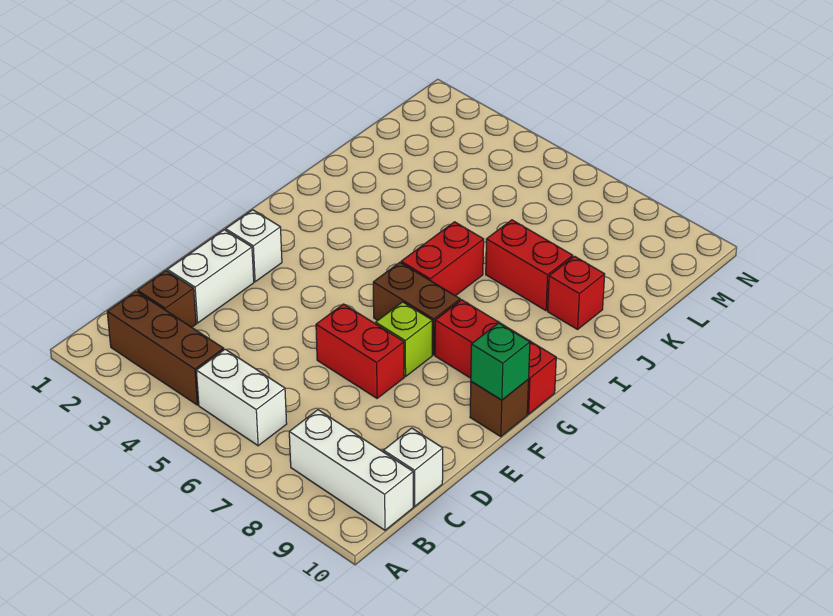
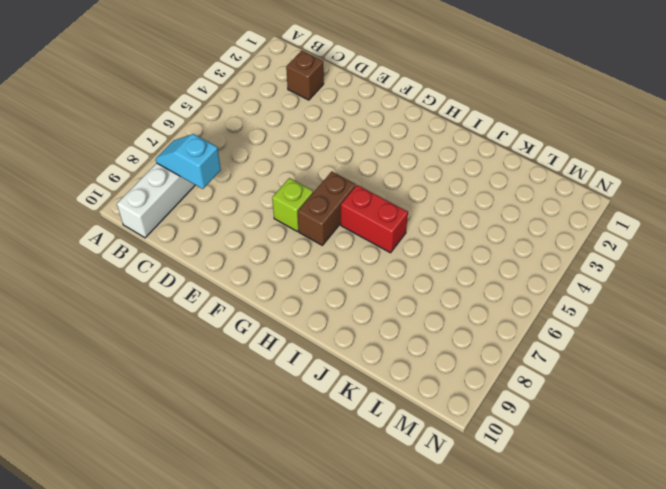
cyan 1x2 slope [156,134,221,189] -> none
none -> brown 1x3 brick [107,291,224,405]
none -> white 1x2 brick [196,349,287,446]
none -> white 1x1 brick [383,428,443,506]

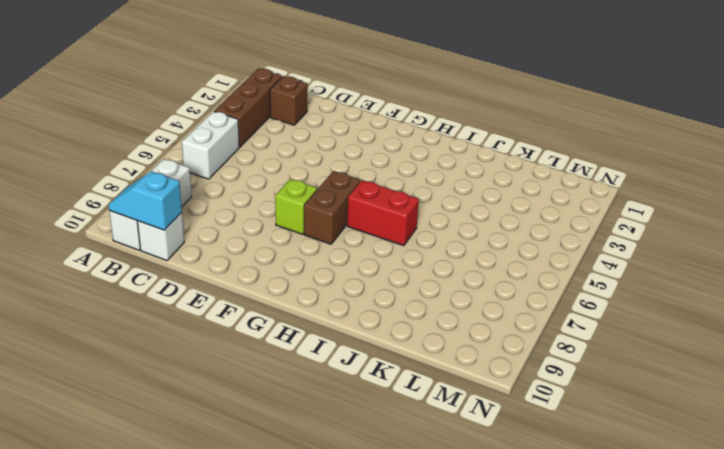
cyan 1x2 slope [109,171,182,230] -> none
none -> white 1x2 brick [167,230,254,323]
none -> red 1x2 brick [316,304,404,398]
none -> white 1x1 brick [226,210,282,282]

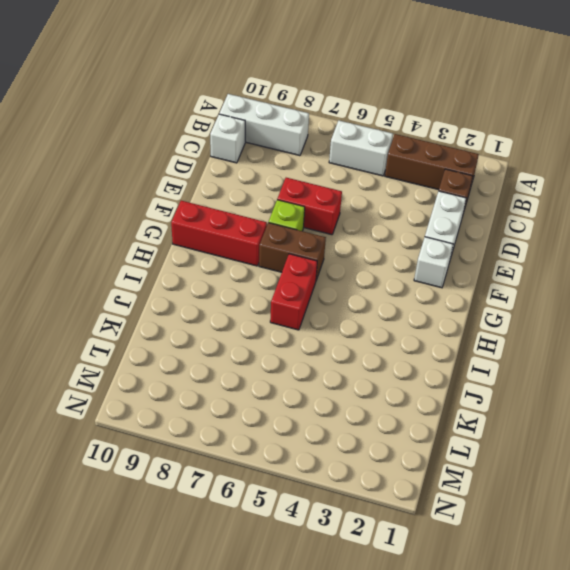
none -> brown 1x1 brick [470,380,529,437]
none -> red 1x2 brick [486,220,573,311]
none -> red 1x1 brick [548,256,605,329]

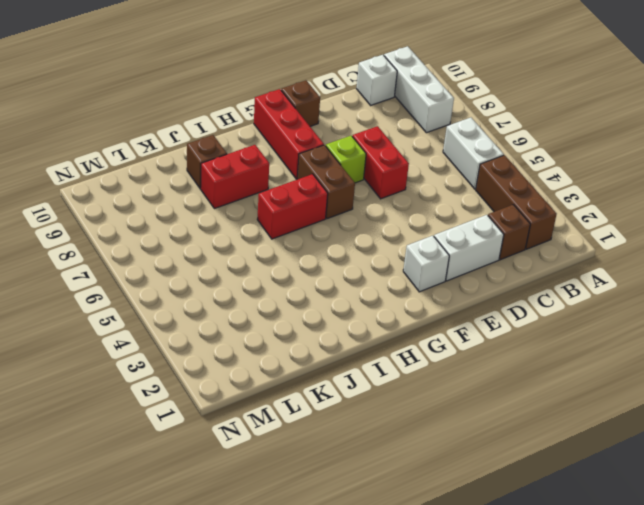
red 1x2 brick [201,145,269,209] -> red 1x2 brick turned to [486,220,573,311]
brown 1x1 brick [187,135,227,189] -> red 1x1 brick [548,256,605,329]
none -> green 1x1 brick [471,323,530,400]

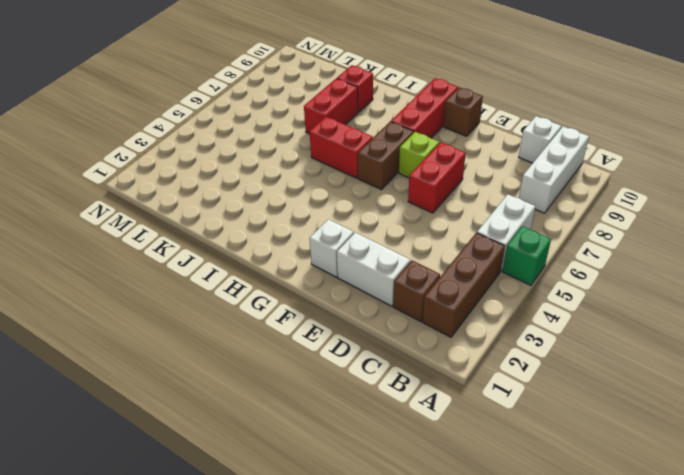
green 1x1 brick [502,226,551,285] -> green 1x1 brick moved to [471,323,530,400]

